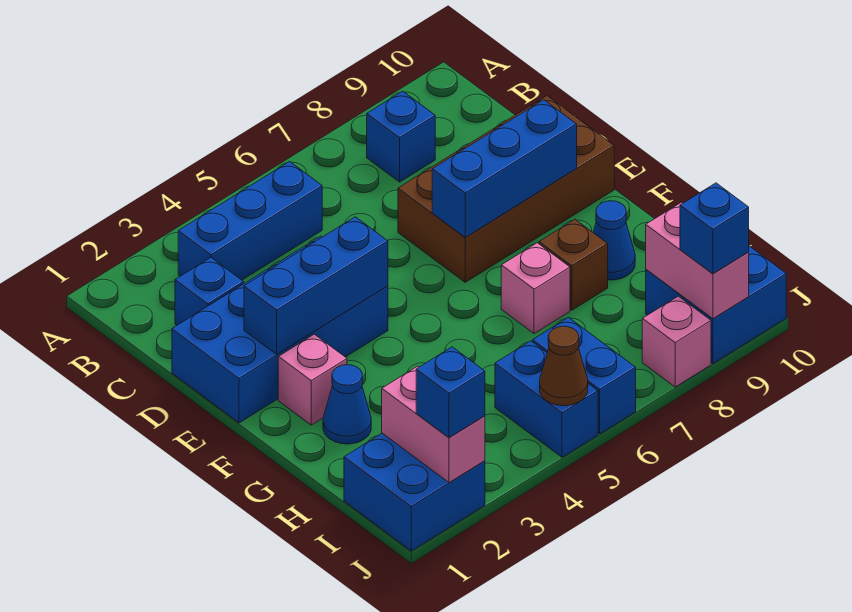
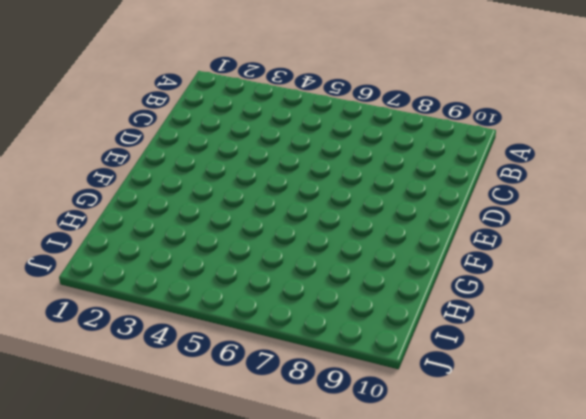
none -> blue 1x3 brick [178,162,322,280]
none -> blue 1x1 brick [367,91,435,182]
none -> blue 1x1 brick [175,258,244,325]

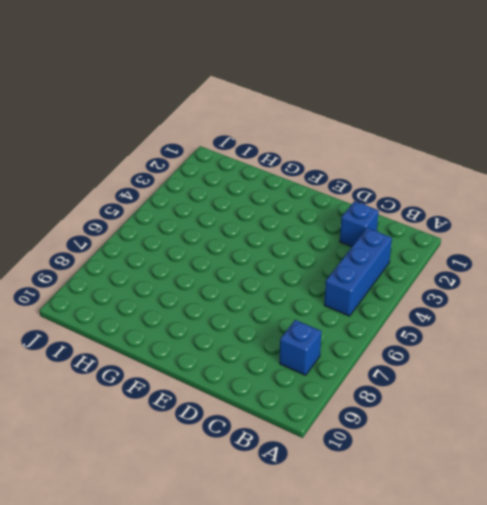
none -> blue 2x4 brick [172,236,388,423]
none -> brown 2x4 brick [398,96,614,282]
none -> pink 1x1 brick [278,334,347,425]

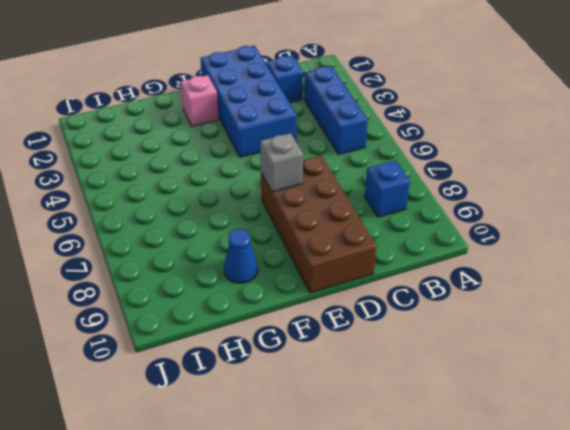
grey 1x1 brick [260,133,303,192] -> blue 1x3 brick [432,100,577,237]
none -> blue 1x1 cone [323,365,371,444]
none -> pink 1x1 brick [501,243,570,334]
none -> brown 1x1 brick [539,219,608,310]

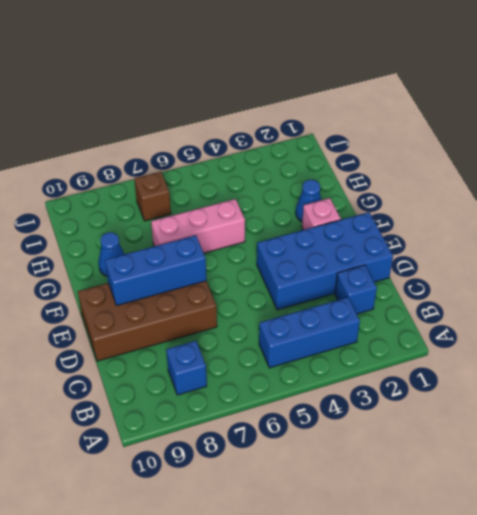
pink 1x3 brick [151,199,245,253] -> pink 1x1 brick [501,243,570,334]
brown 1x1 brick [134,172,171,221] -> brown 1x1 brick moved to [539,219,608,310]
none -> blue 2x2 brick [344,433,485,551]
none -> blue 1x2 brick [495,341,598,457]
none -> blue 1x2 brick [533,317,636,434]

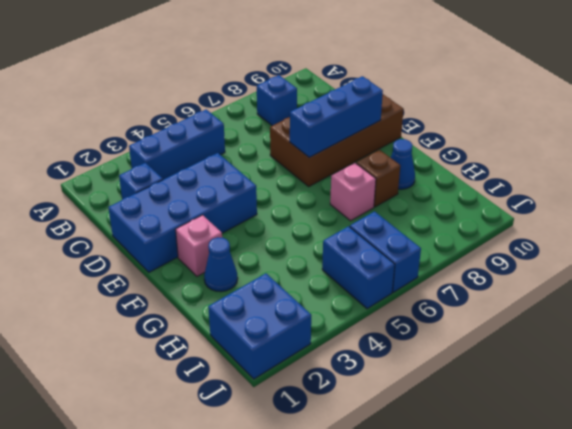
none -> blue 2x2 brick [646,246,786,364]
none -> pink 1x1 brick [642,296,711,387]
none -> blue 1x3 brick [244,217,388,354]

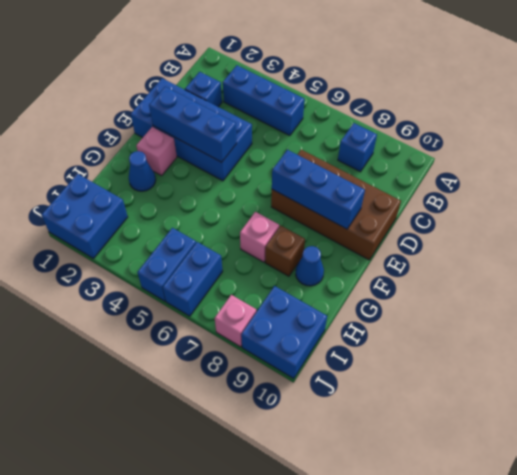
none -> pink 1x2 brick [382,366,485,483]
none -> pink 1x2 brick [646,202,749,319]
none -> brown 1x1 cone [540,326,588,406]

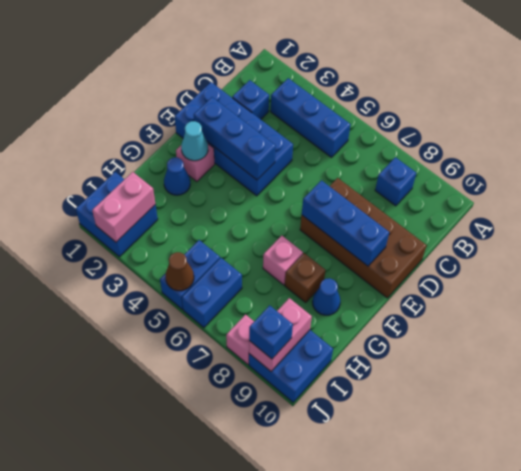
cyan 1x1 cone [181,121,208,161] -> none
none -> blue 1x1 brick [416,347,485,438]

